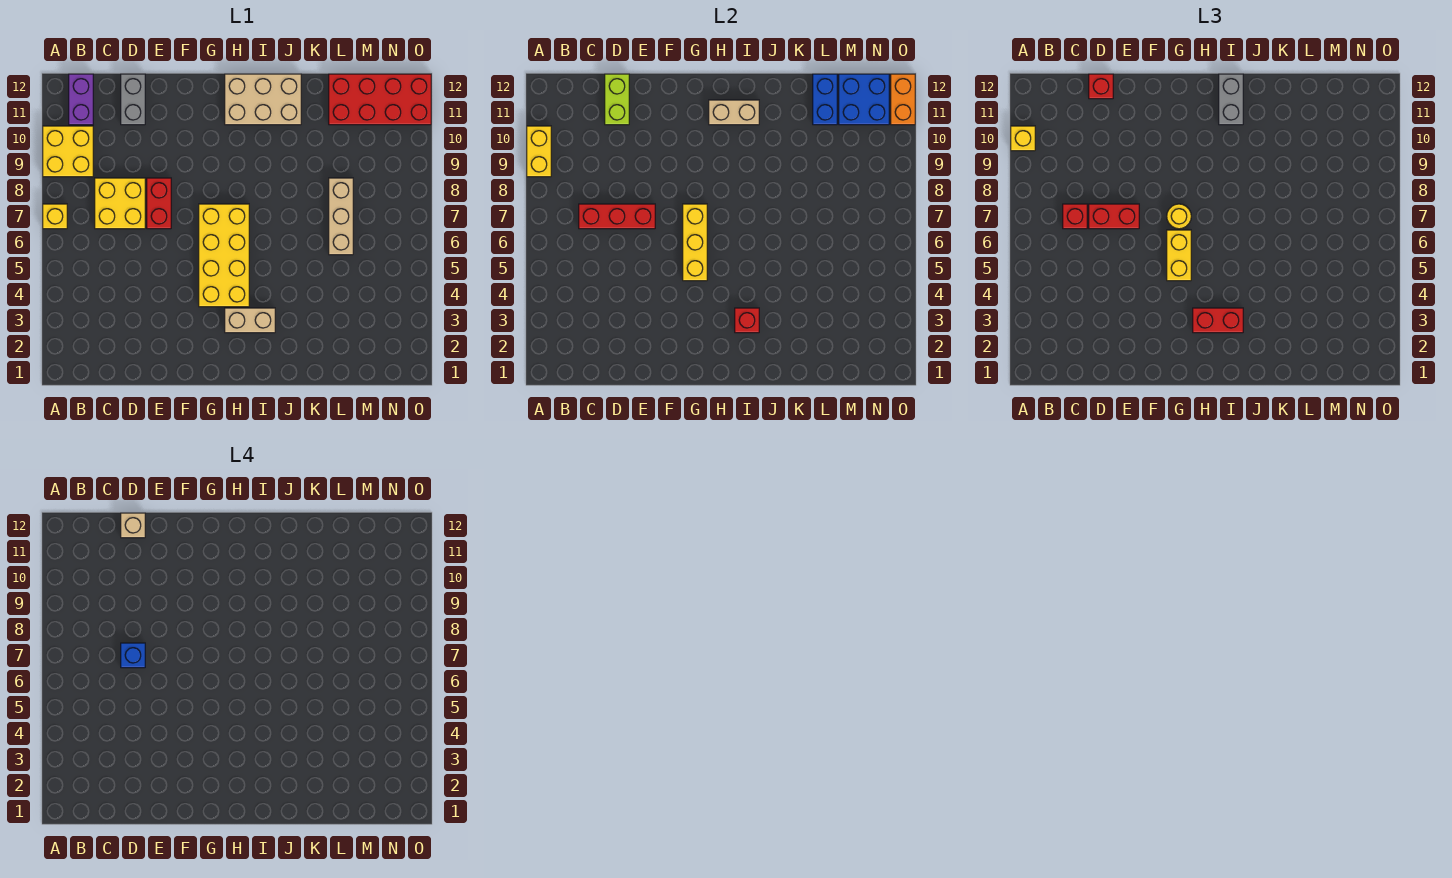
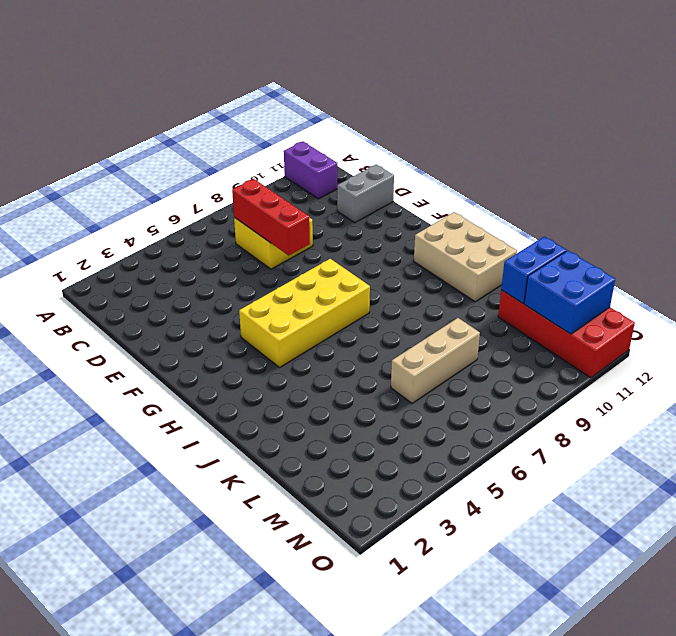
purple 1x2 brick [284,141,337,199] -> purple 1x2 brick turned to [69,74,93,125]
none -> yellow 1x1 brick [43,204,67,229]
none -> yellow 2x2 brick [43,126,93,177]
none -> red 1x2 brick [147,178,171,229]
none -> tan 1x2 brick [225,308,275,333]

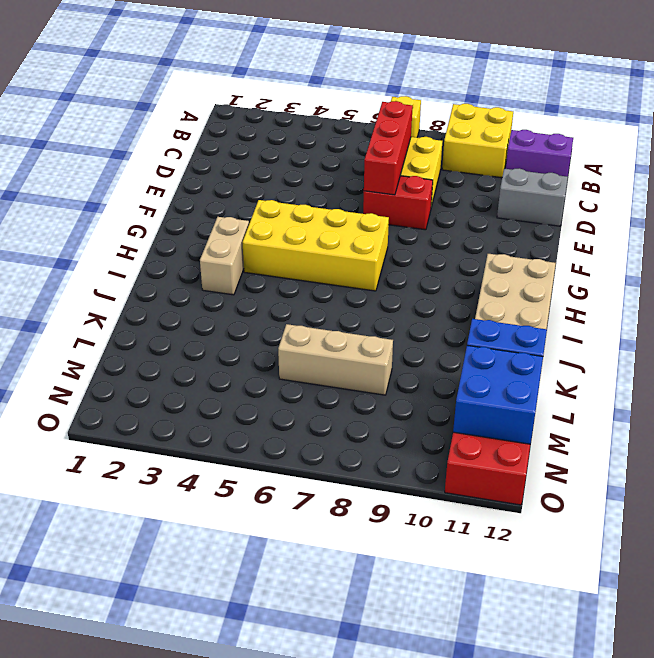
none -> yellow 1x2 brick [527,126,551,177]
none -> lime 1x2 brick [605,74,629,125]
none -> yellow 1x3 brick [683,204,707,281]
none -> tan 1x2 brick [709,100,759,125]

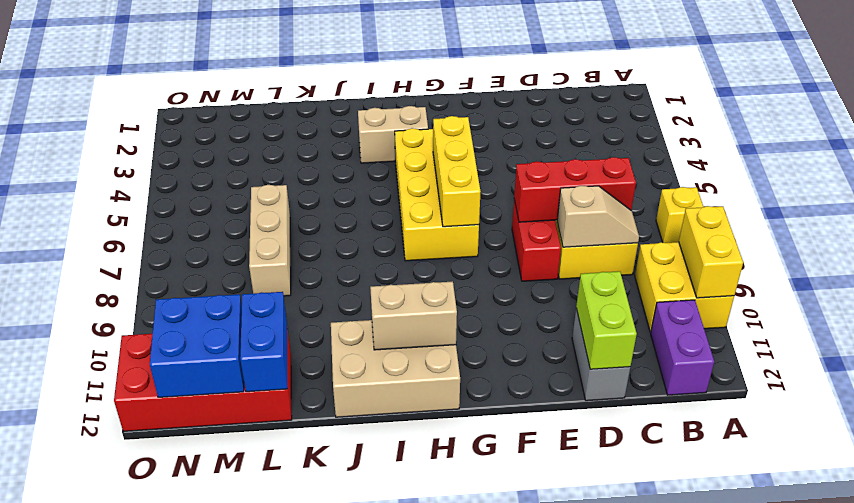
tan 1x2 slope [557,186,639,247] -> none
none -> red 1x1 brick [735,308,759,333]
none -> orange 1x2 brick [891,74,915,125]
none -> yellow 1x1 brick [1011,126,1035,151]
none -> red 1x1 brick [1063,204,1087,229]

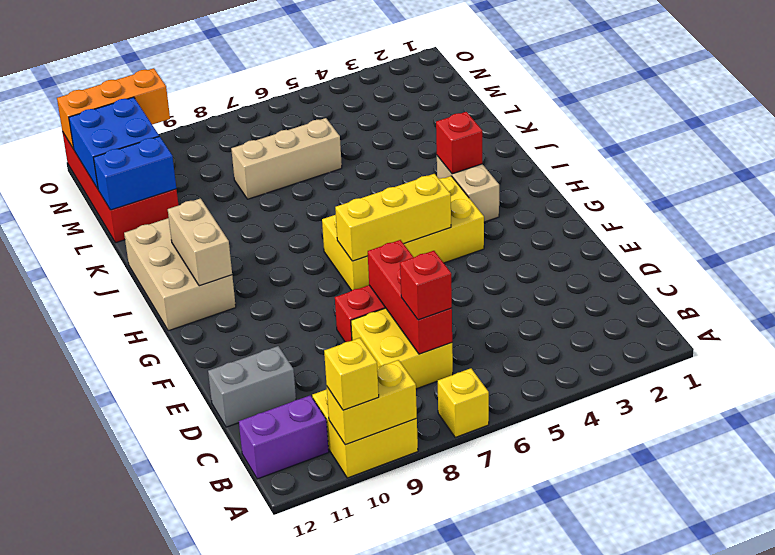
orange 1x3 brick [57,68,170,149] -> orange 1x2 brick [891,74,915,125]
none -> lime 1x2 brick [605,74,629,125]
none -> red 1x2 brick [1089,204,1139,229]
none -> red 1x1 brick [1089,74,1113,99]
none -> yellow 1x2 brick [1167,230,1191,281]

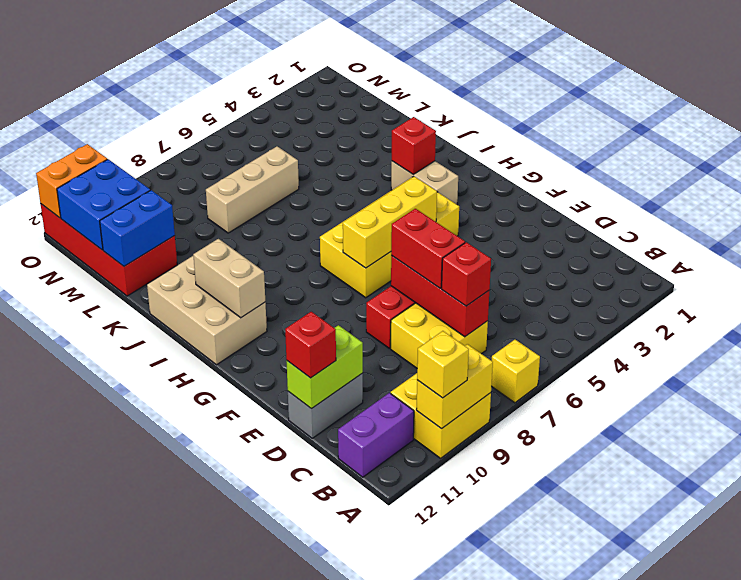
none -> yellow 1x2 brick [1167,230,1191,281]
none -> yellow 1x1 round brick [1167,204,1191,229]
none -> red 1x2 brick [1193,308,1243,333]
none -> grey 1x2 brick [1219,74,1243,125]

